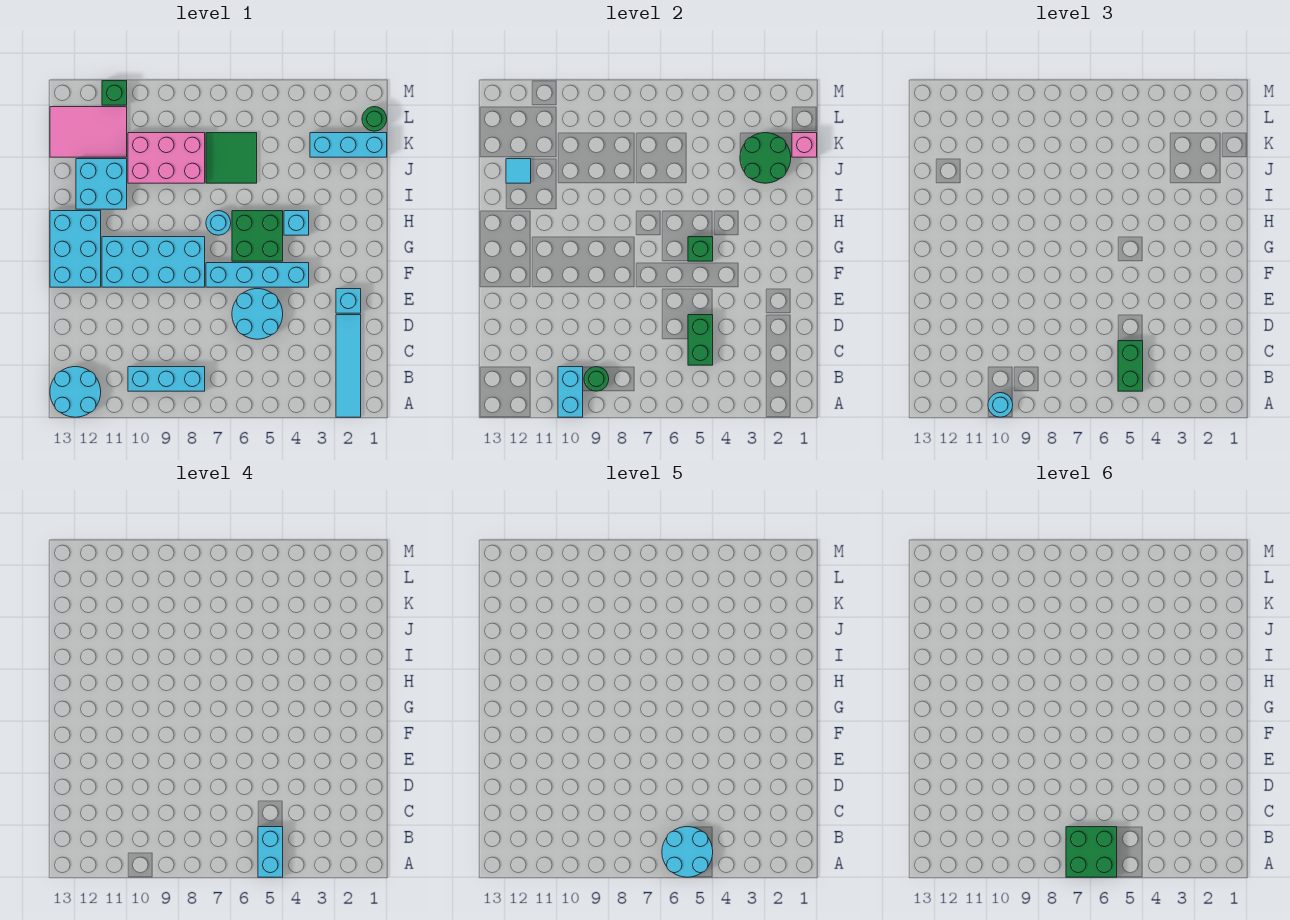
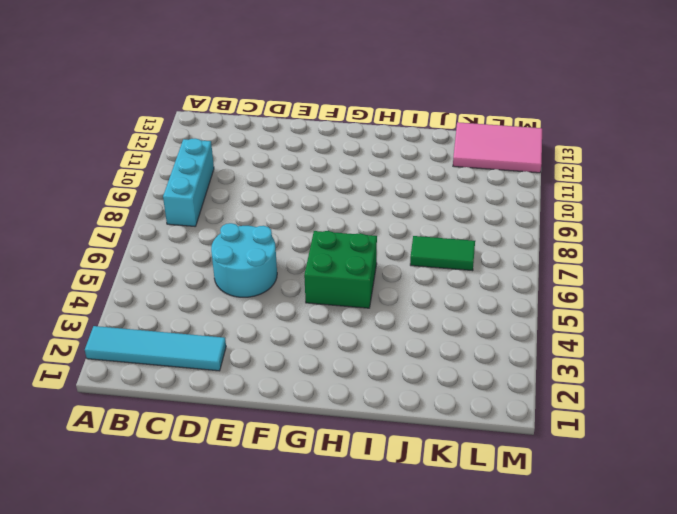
green 1x2 tile [410,236,475,271] -> green 2x2 tile [206,133,257,183]
pink 2x3 tile [453,122,542,173] -> pink 2x3 tile turned to [50,107,127,157]
none -> cyan 2x2 round brick [50,367,101,417]
none -> cyan 1x1 brick [336,289,361,313]
none -> cyan 1x4 brick [206,263,309,287]
none -> cyan 2x4 brick [102,237,205,287]

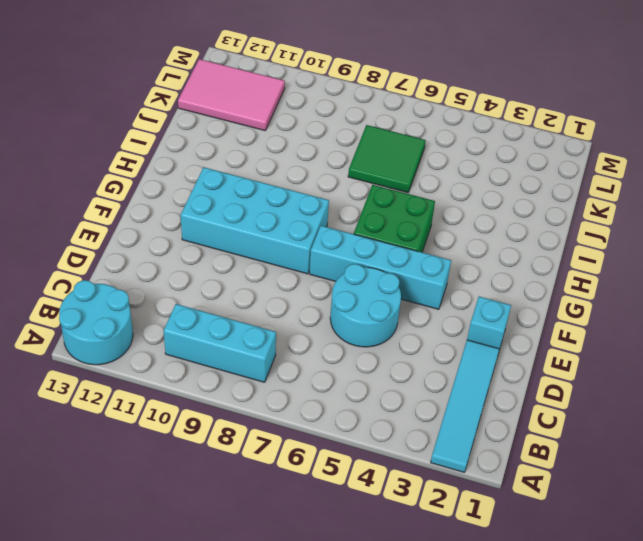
none -> cyan 2x3 brick [50,211,101,287]
none -> cyan 1x1 brick [284,211,309,235]
none -> cyan 1x1 round brick [206,211,231,235]
none -> cyan 2x2 brick [76,159,127,209]

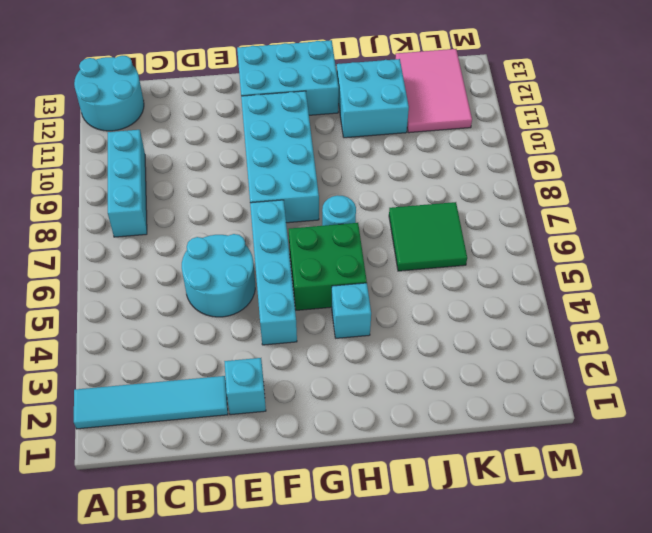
none -> pink 2x3 brick [128,133,205,183]
none -> cyan 1x3 brick [310,133,387,157]
none -> green 1x1 round brick [362,107,387,131]
none -> green 1x1 brick [102,81,127,105]

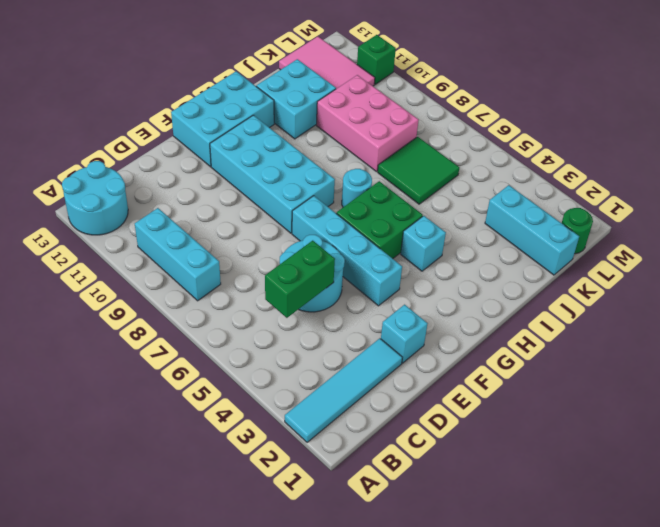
none -> cyan 1x2 brick [558,367,583,417]
none -> green 1x1 round brick [584,367,609,391]
none -> green 1x1 brick [688,237,713,261]
none -> green 2x2 round brick [740,133,791,183]

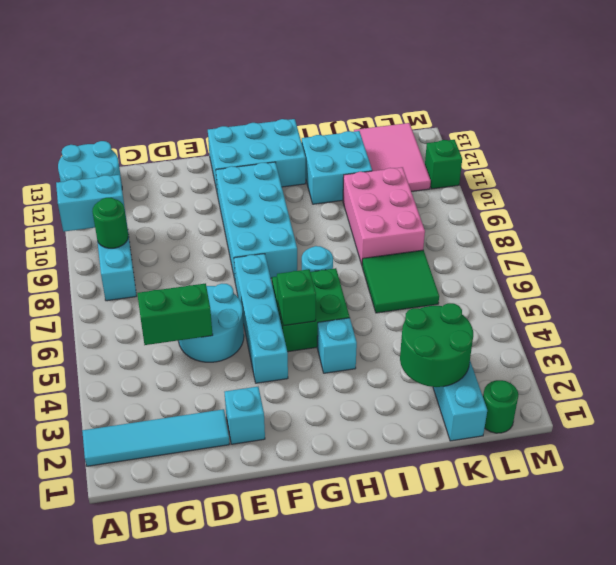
none -> cyan 1x1 tile [506,159,531,183]
none -> pink 1x1 brick [792,133,817,157]
none -> cyan 1x1 round brick [988,393,1013,417]
none -> green 1x2 brick [1118,341,1143,391]

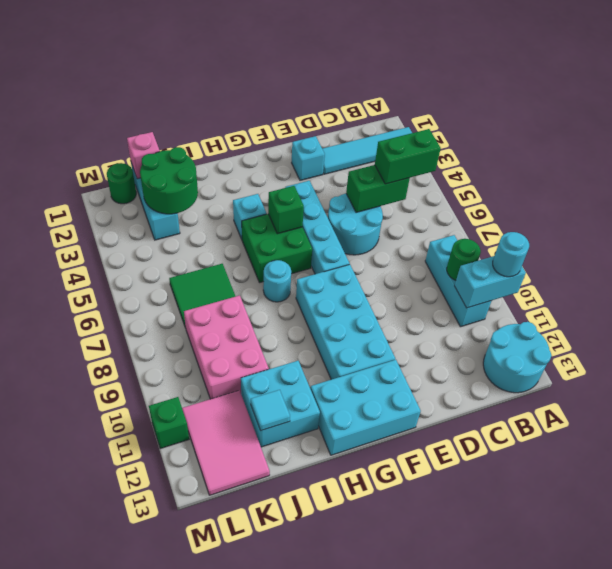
none -> cyan 1x2 brick [258,827,283,877]
none -> cyan 2x2 round brick [662,827,713,877]
none -> green 2x2 brick [1066,827,1117,877]

